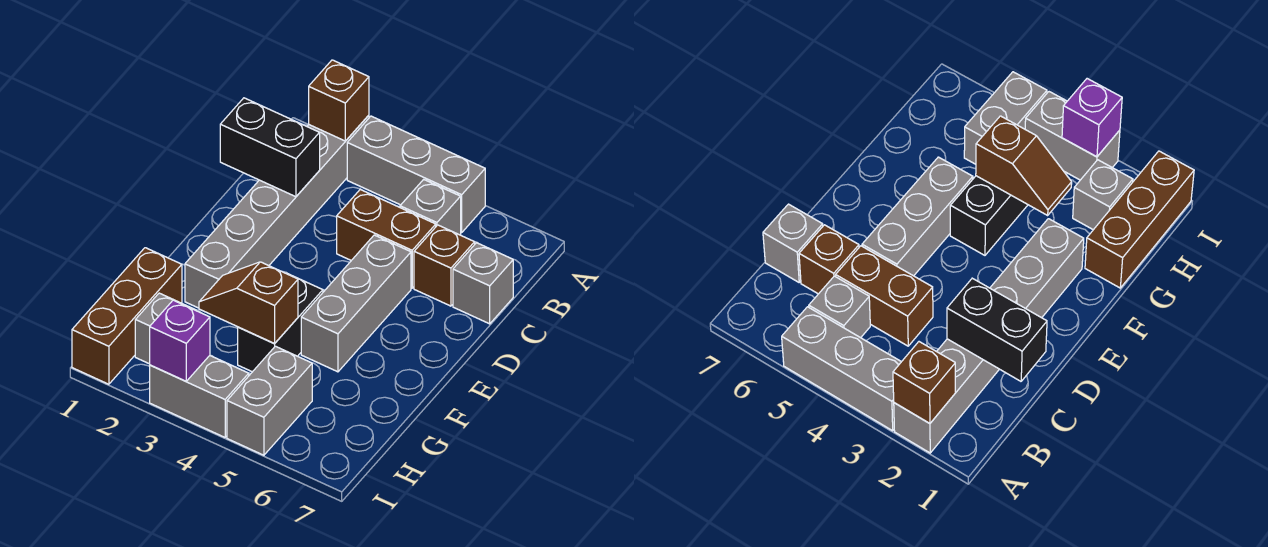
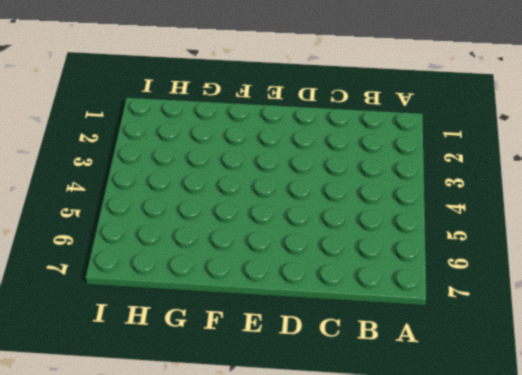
none -> grey 1x6 brick [185,115,369,308]
none -> grey 1x3 brick [347,116,485,233]
none -> grey 1x1 brick [400,179,461,235]

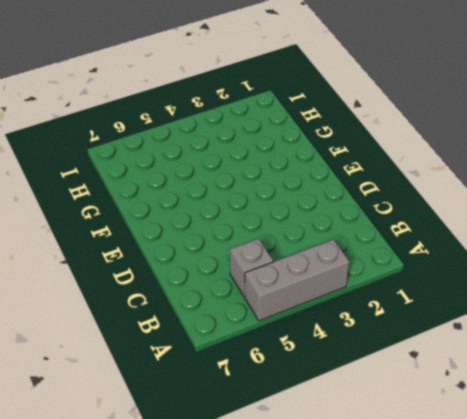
none -> grey 1x6 brick [185,115,369,308]
none -> brown 1x2 brick [337,190,436,288]
none -> brown 1x1 brick [414,225,475,306]

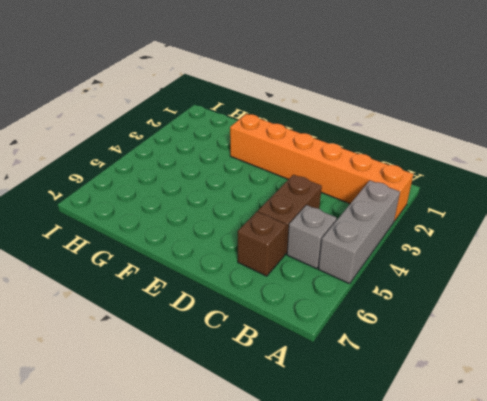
orange 1x6 brick [230,114,413,221] -> grey 1x6 brick [185,115,369,308]
none -> grey 1x1 brick [453,243,513,324]
none -> grey 1x3 brick [301,235,411,372]
none -> black 1x2 brick [238,273,323,372]

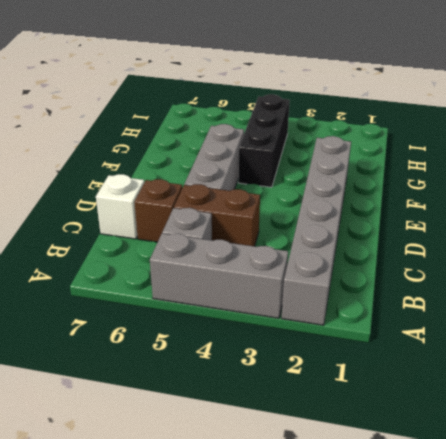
white 1x1 brick [96,174,144,239] -> grey 1x1 brick [453,243,513,324]
black 1x3 brick [238,94,290,187] -> black 1x2 brick [238,273,323,372]
none -> brown 1x3 brick [72,248,182,384]
none -> grey 1x1 brick [135,293,195,364]
none -> grey 1x2 brick [227,346,312,455]

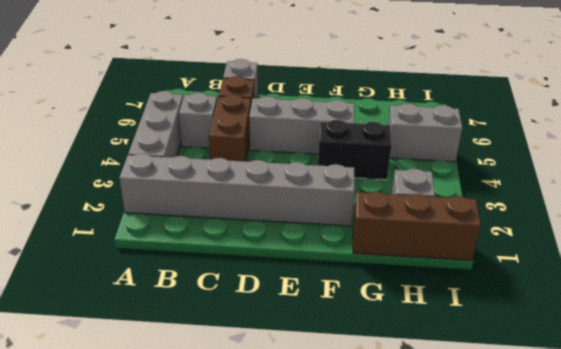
none -> grey 1x2 brick [150,356,249,437]
none -> brown 1x1 brick [309,60,369,141]
none -> black 1x2 brick [220,98,320,197]

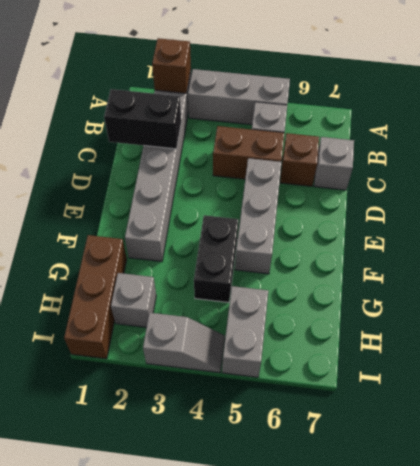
grey 1x2 slope [143,313,225,373] -> grey 1x2 brick [150,356,249,437]
none -> brown 1x2 slope [199,262,298,344]
none -> purple 1x1 brick [150,300,210,381]

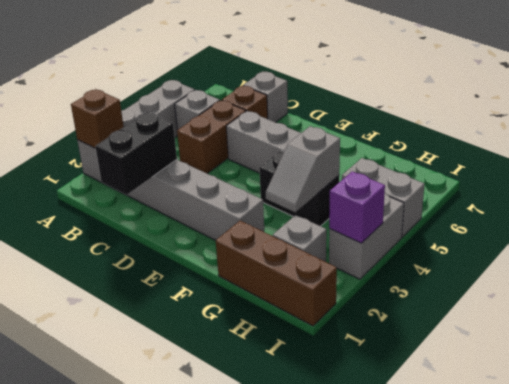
grey 1x2 slope [265,126,340,212] -> brown 1x2 slope [199,262,298,344]

